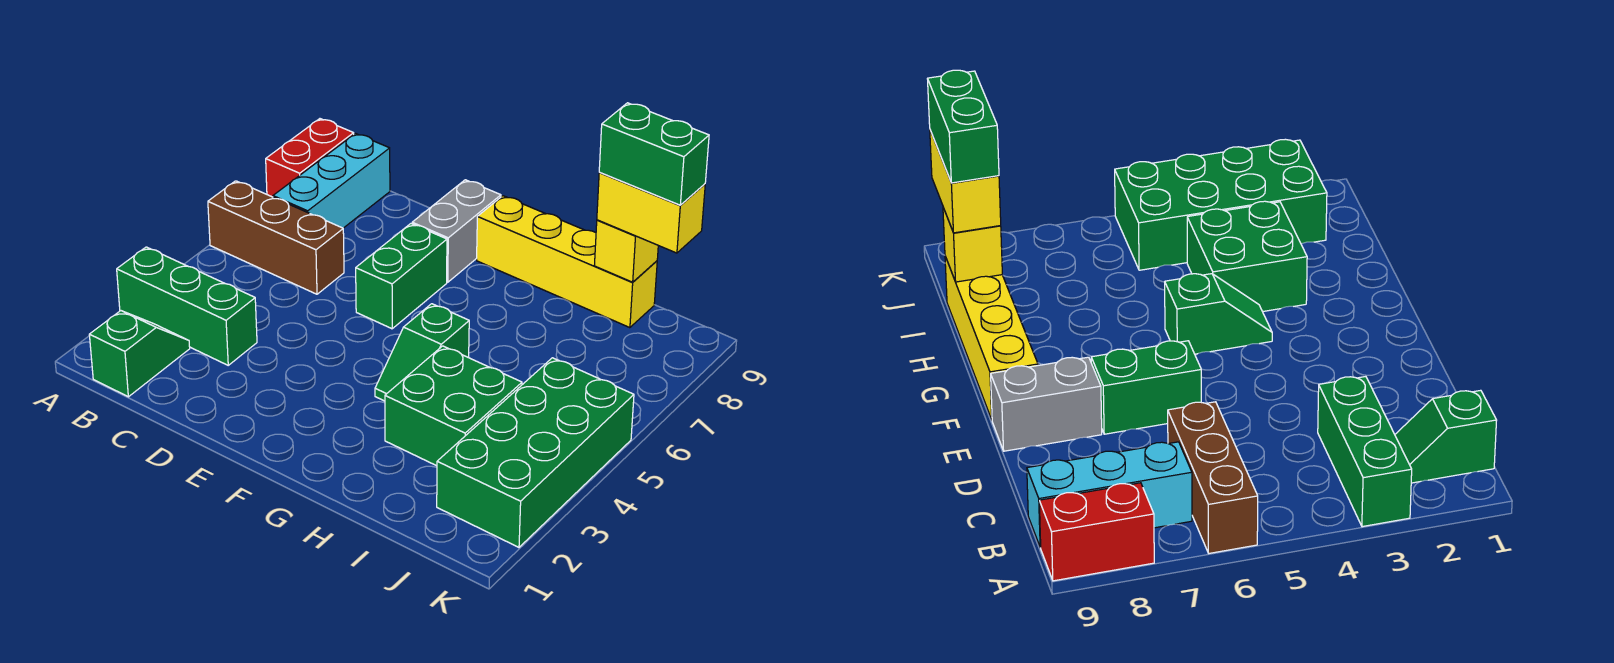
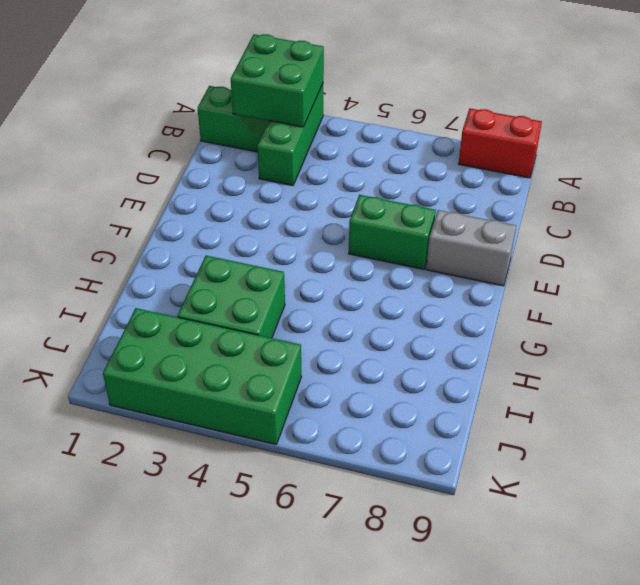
green 2x2 brick [231,34,324,127] -> none
none -> brown 1x3 brick [208,181,344,294]
none -> cyan 1x3 brick [273,134,390,228]
none -> yellow 1x4 brick [477,196,657,328]

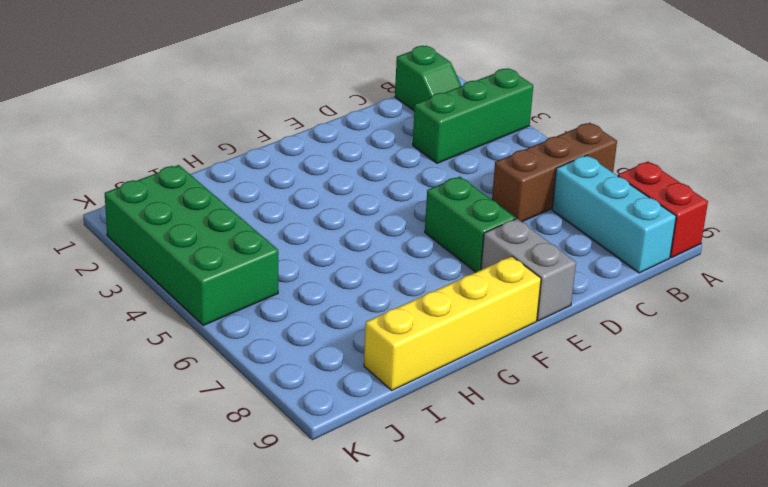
none -> green 1x2 slope [375,304,469,401]
none -> green 2x2 brick [385,346,522,466]
none -> yellow 1x1 brick [594,220,658,282]

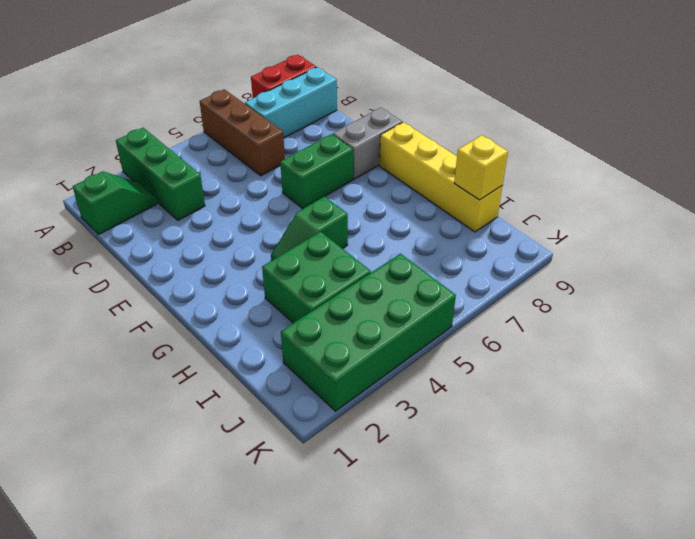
none -> yellow 1x2 brick [597,172,705,253]
none -> green 1x2 brick [599,103,709,205]

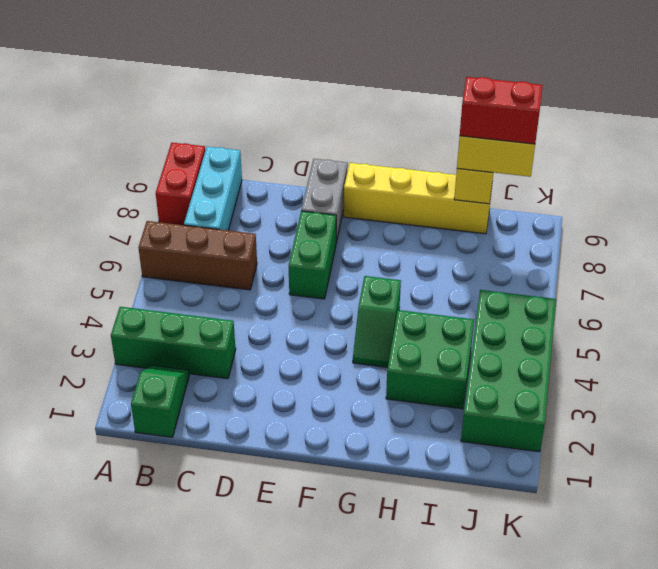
red 1x2 brick [460,77,543,144] -> green 1x2 brick [599,103,709,205]

